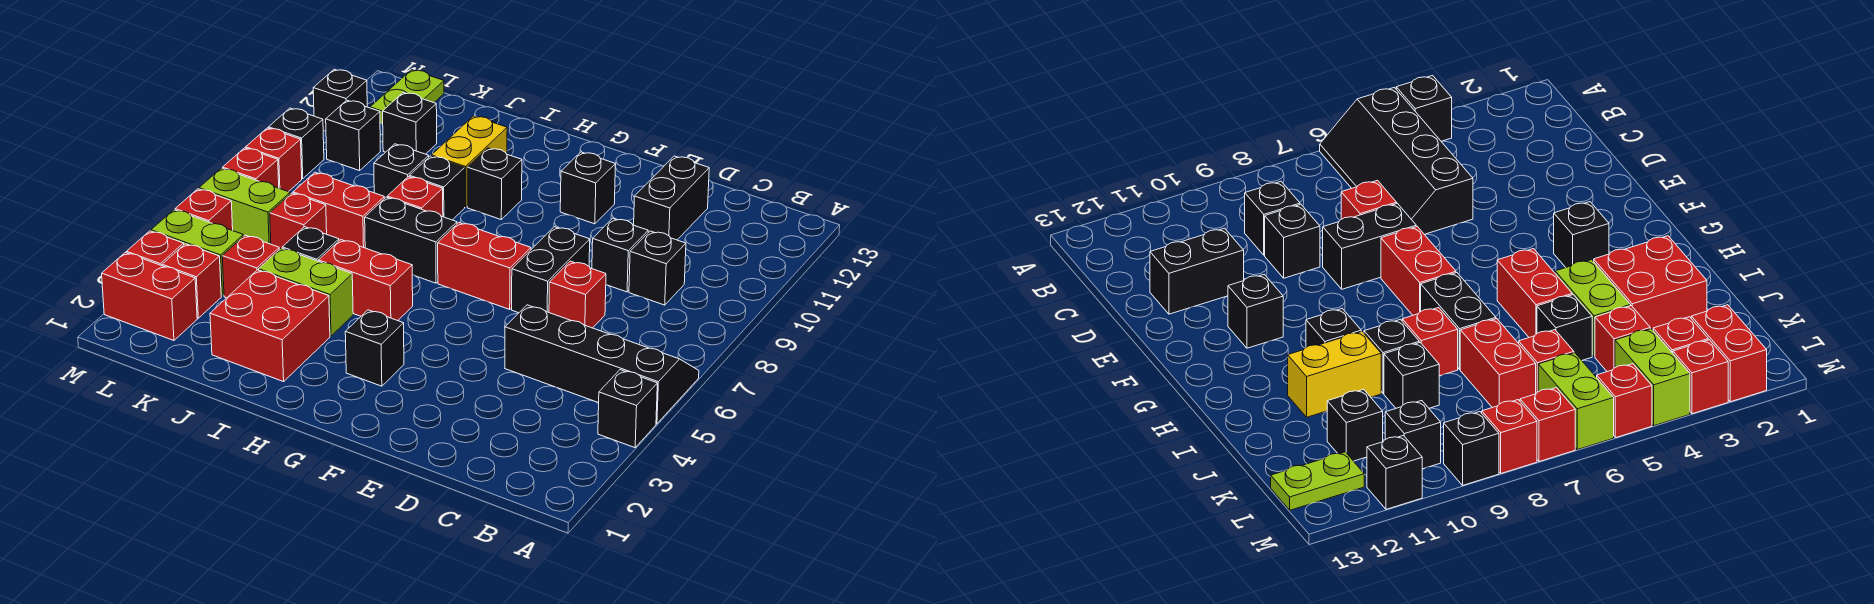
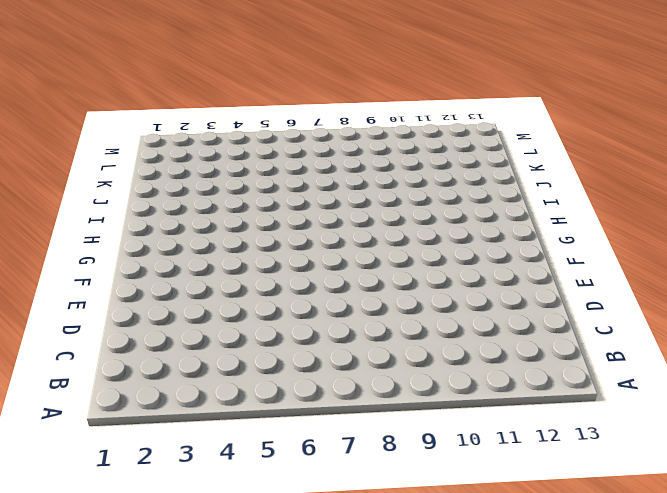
none -> black 1x1 brick [598,370,657,448]
none -> black 2x4 slope [505,305,699,424]
none -> black 1x1 brick [629,231,686,305]
none -> red 1x1 brick [549,261,606,328]

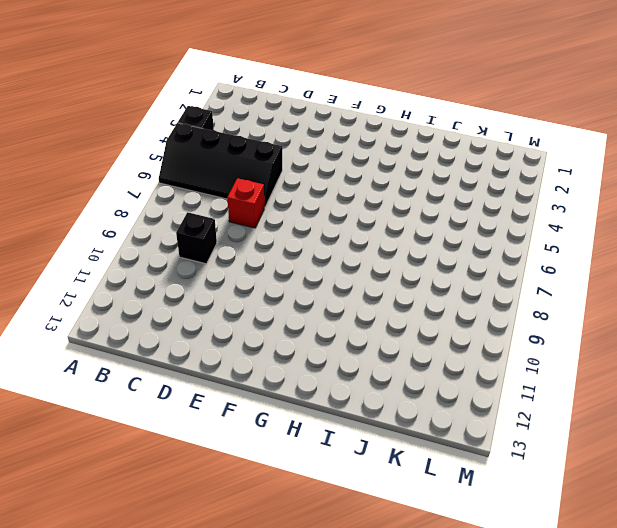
none -> black 1x1 brick [592,218,648,292]
none -> black 1x2 brick [634,156,709,240]
none -> black 1x2 brick [512,227,590,313]
none -> red 1x2 brick [438,223,531,309]

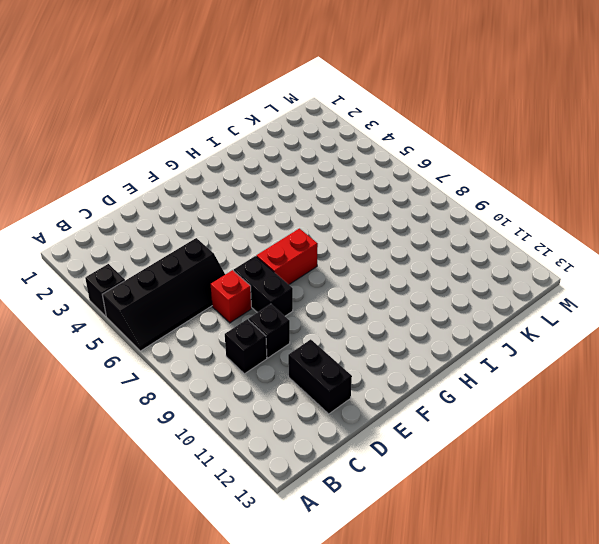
none -> black 1x1 brick [560,152,615,224]
none -> black 1x1 brick [345,310,404,386]
none -> red 1x2 brick [319,240,413,321]
none -> black 1x2 brick [365,197,457,283]

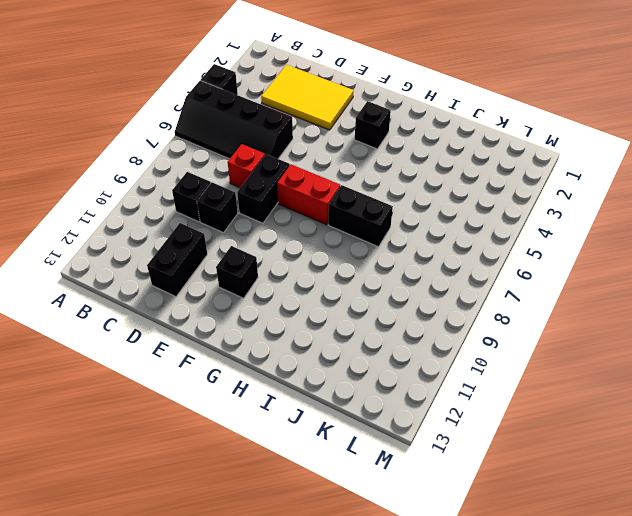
yellow 2x3 tile [261,65,354,130] -> none
none -> red 1x2 brick [319,240,413,321]
none -> black 1x1 brick [467,148,522,219]
none -> red 2x2 brick [210,270,330,382]
none -> lime 1x2 brick [259,248,353,336]

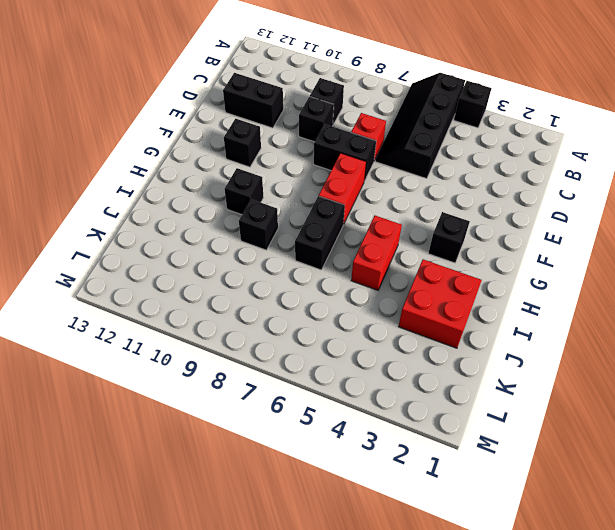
none -> lime 1x2 brick [259,248,353,336]
none -> red 1x1 brick [387,176,443,217]
none -> yellow 1x2 brick [431,116,507,207]
none -> black 1x1 brick [282,227,339,261]

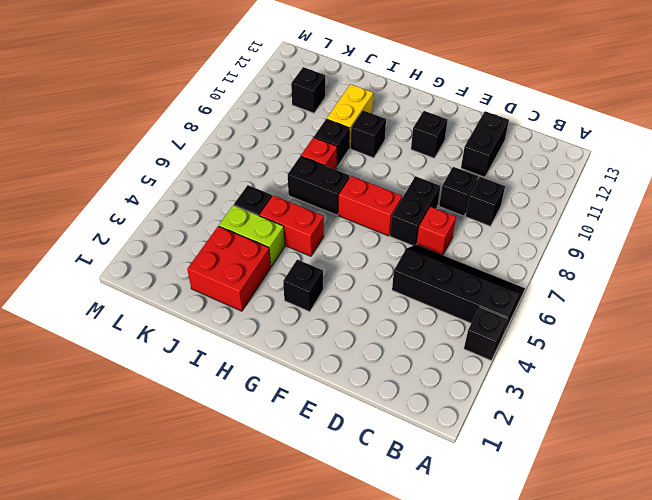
none -> red 1x2 brick [293,172,384,248]
none -> black 1x1 brick [374,144,429,199]
none -> red 1x1 brick [222,235,279,298]
none -> red 1x1 brick [270,193,327,250]

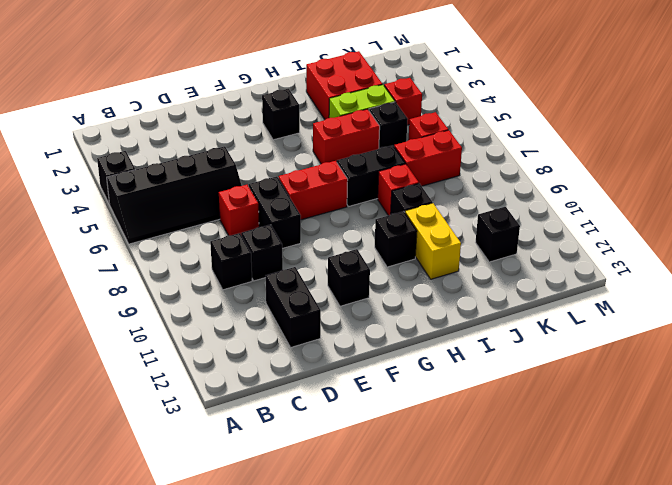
none -> black 1x1 brick [374,144,429,199]
none -> red 1x2 brick [102,252,197,341]
none -> red 1x1 brick [162,244,221,318]
none -> lime 1x2 brick [151,210,243,296]

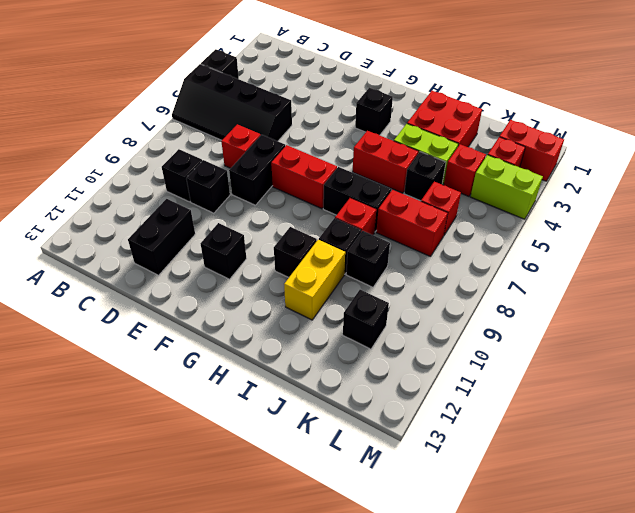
none -> lime 1x2 brick [199,168,290,244]
none -> black 1x1 brick [326,100,380,171]
none -> lime 1x2 plate [370,70,444,124]
none -> red 1x1 brick [126,231,184,266]

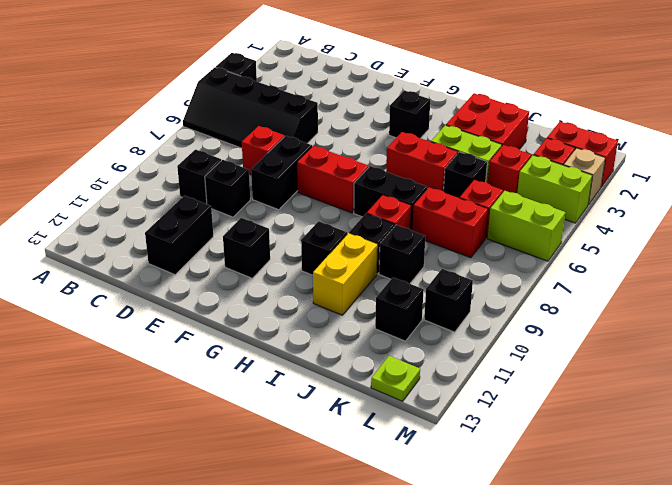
lime 1x1 plate [371,356,420,401] -> lime 1x2 plate [370,70,444,124]
tan 1x1 brick [564,148,605,205] -> red 1x1 brick [126,231,184,266]
none -> red 1x1 brick [175,189,233,230]
none -> red 1x1 brick [223,148,279,188]
none -> red 1x1 brick [246,128,302,192]
none -> black 1x1 brick [269,108,324,179]

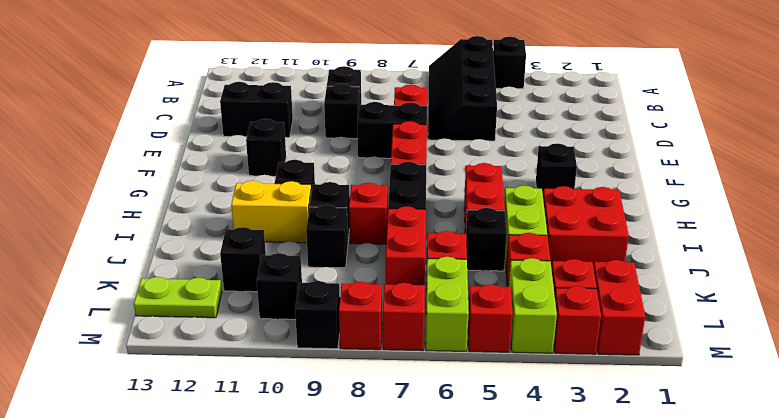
none -> black 1x1 brick [313,69,367,131]

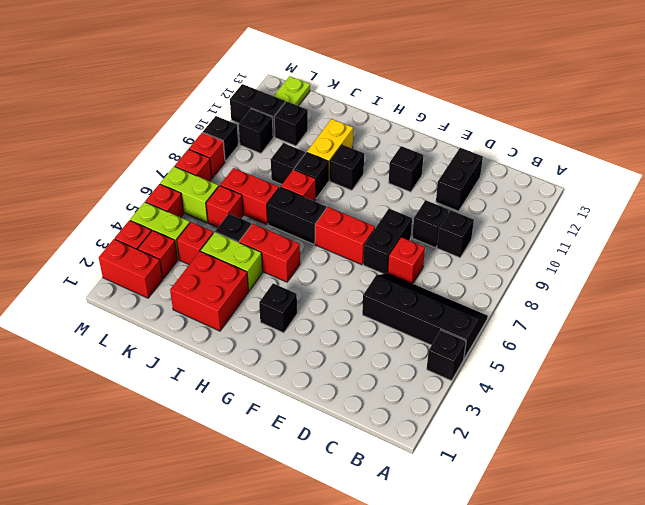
black 1x2 brick [230,84,285,137] -> black 1x1 brick [313,69,367,131]

